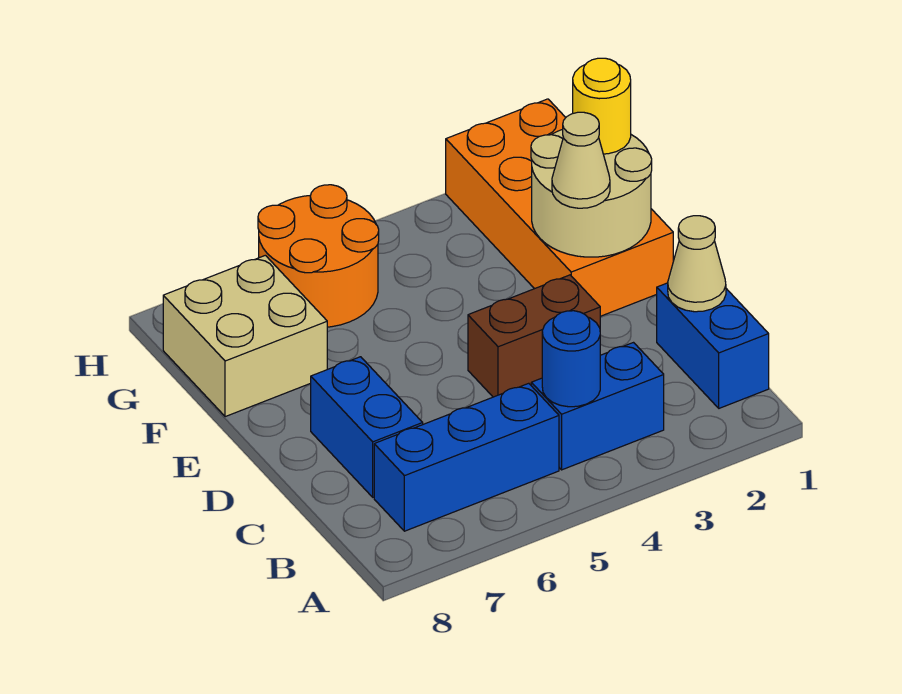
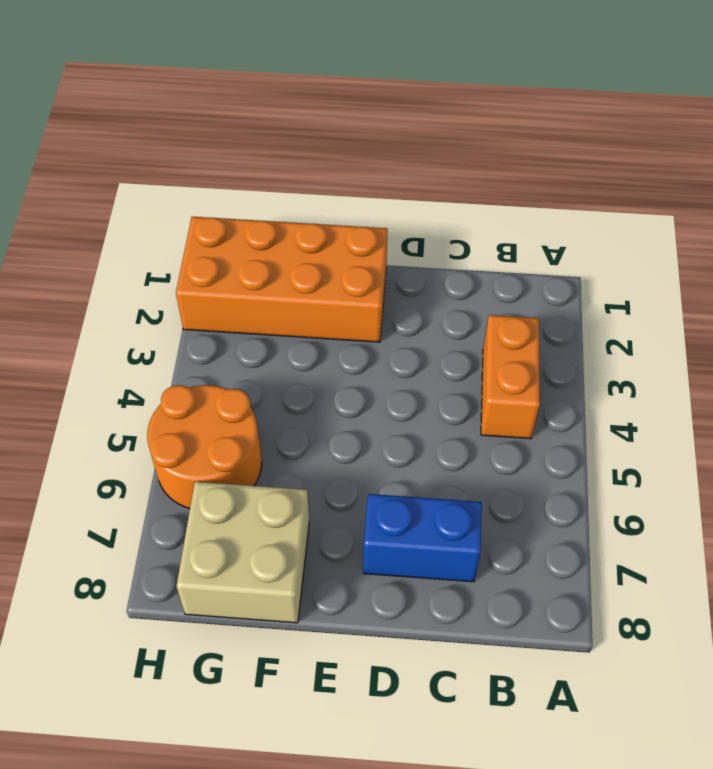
orange 1x2 brick [481,315,540,439] -> blue 1x2 brick [531,343,664,470]
none -> blue 1x2 brick [657,283,769,408]
none -> blue 1x3 brick [374,383,559,531]
none -> brown 1x2 brick [468,275,600,397]

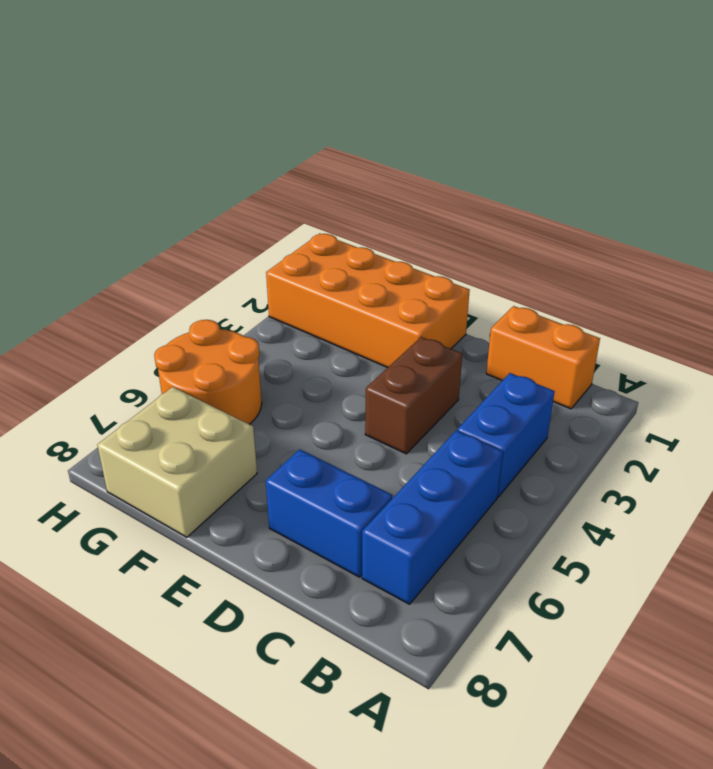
orange 1x2 brick [486,306,600,409] -> blue 1x2 brick [657,283,769,408]
none -> blue 1x1 round brick [542,311,600,407]
none -> tan 1x1 cone [668,216,726,312]
none -> tan 2x2 round brick [531,129,652,257]

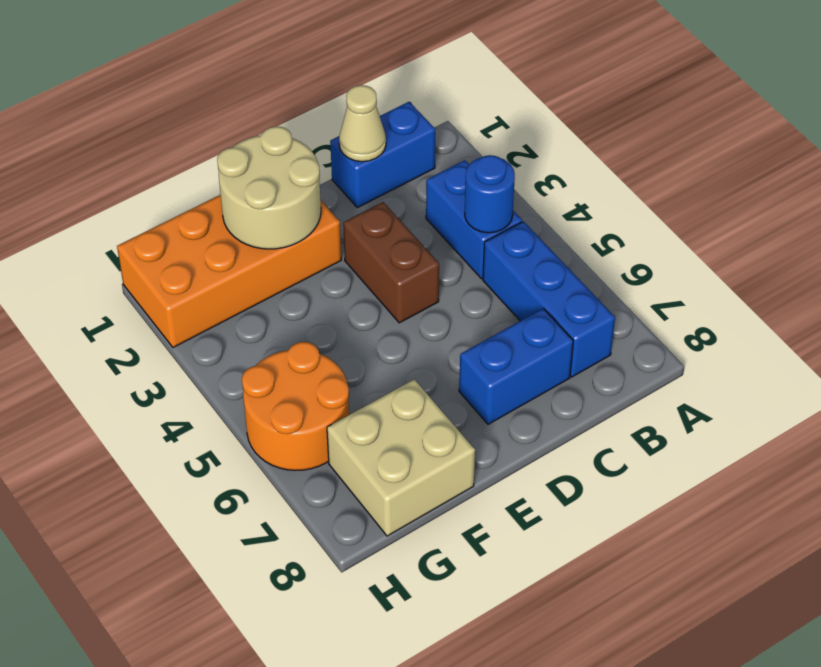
none -> tan 1x1 cone [552,112,610,208]
none -> yellow 1x1 round brick [573,58,631,154]

